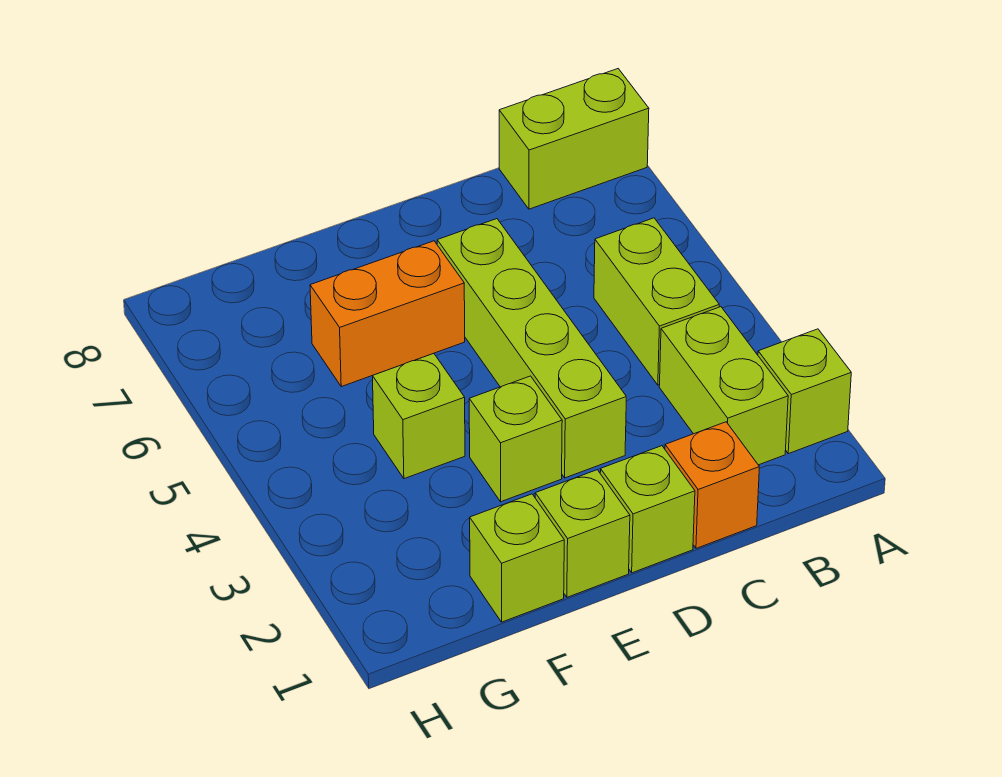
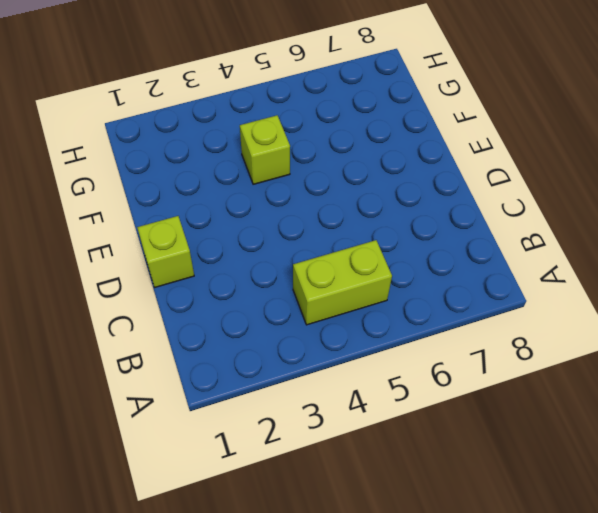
none -> lime 1x1 brick [758,329,851,454]
none -> lime 1x2 brick [499,69,649,209]
none -> lime 1x2 brick [659,307,788,465]

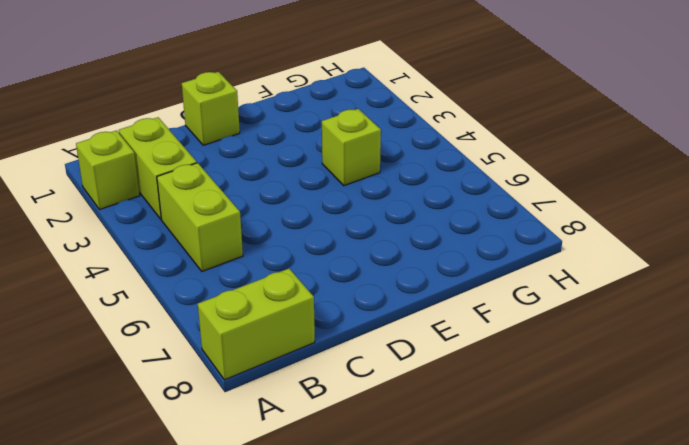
none -> orange 1x1 brick [665,422,759,548]
none -> lime 1x4 brick [437,219,626,478]
none -> lime 1x1 brick [535,470,630,597]

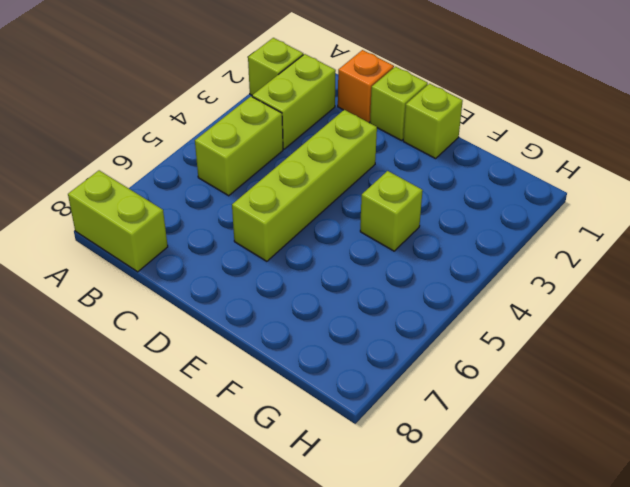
none -> lime 1x1 brick [469,376,562,502]
none -> orange 1x2 brick [310,241,465,387]
none -> lime 1x1 brick [470,494,564,622]

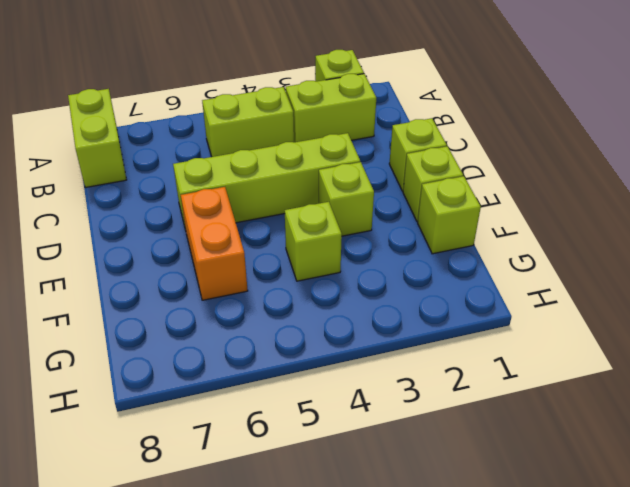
none -> orange 1x1 brick [665,422,759,548]

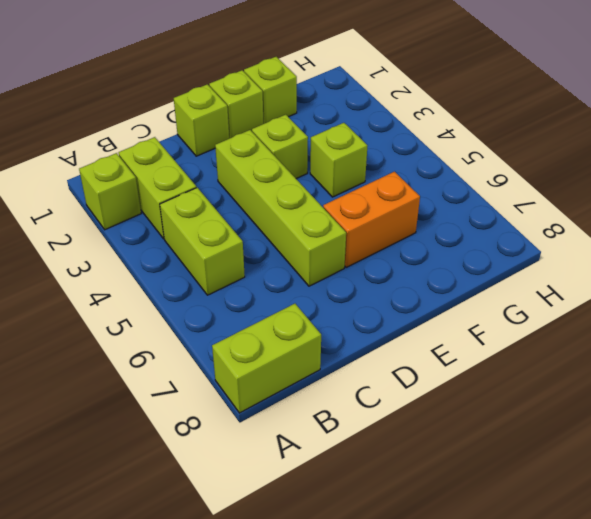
none -> orange 1x1 brick [665,422,759,548]

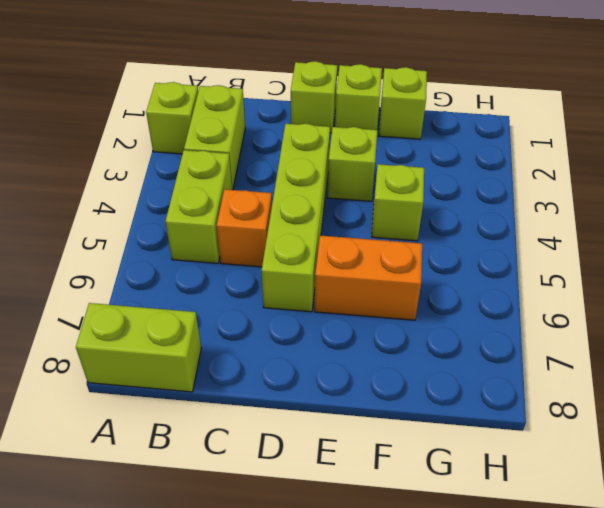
orange 1x1 brick [217,189,272,267] -> orange 1x1 brick moved to [665,422,759,548]

